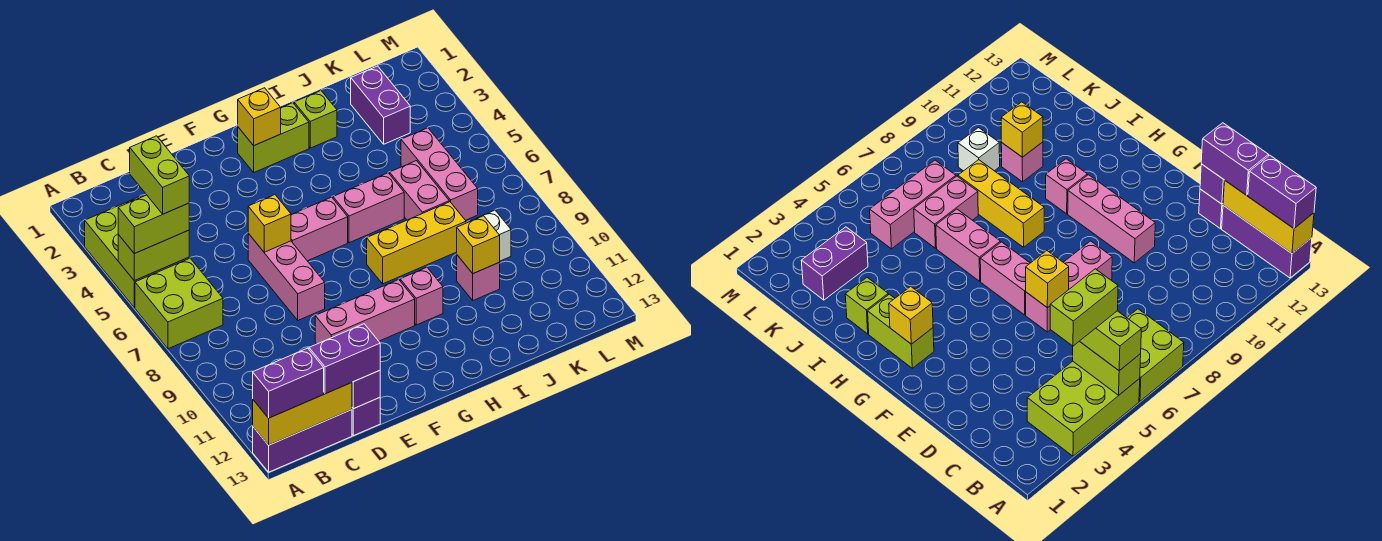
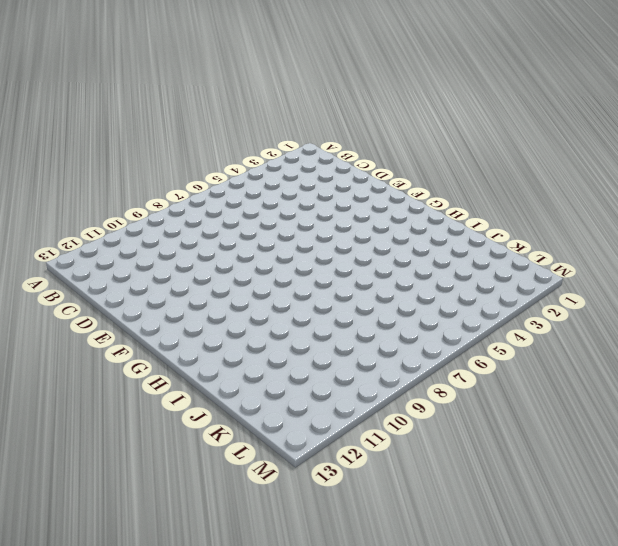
none -> lime 2x3 brick [85,196,189,308]
none -> lime 2x2 brick [135,258,223,349]
none -> purple 1x3 brick [253,410,352,472]

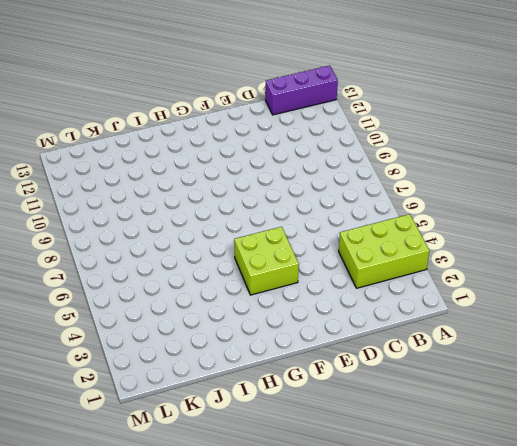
lime 2x3 brick [339,214,429,288] -> lime 2x3 brick turned to [85,196,189,308]
lime 2x2 brick [234,227,299,295] -> lime 2x2 brick moved to [135,258,223,349]
none -> purple 1x1 brick [352,398,380,436]
none -> pink 1x3 brick [248,234,325,320]
none -> pink 1x3 brick [315,279,415,344]

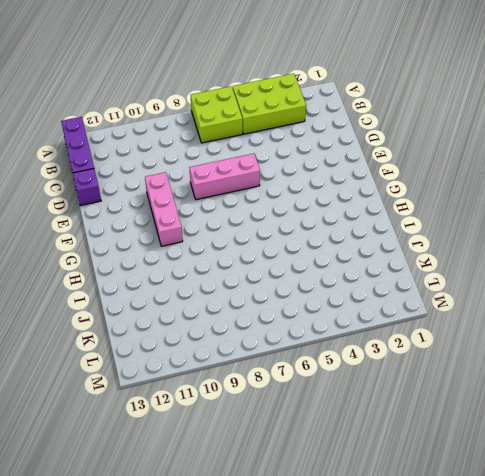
none -> pink 1x2 brick [291,197,348,261]
none -> lime 1x2 brick [238,103,309,172]
none -> pink 1x2 brick [333,173,404,243]

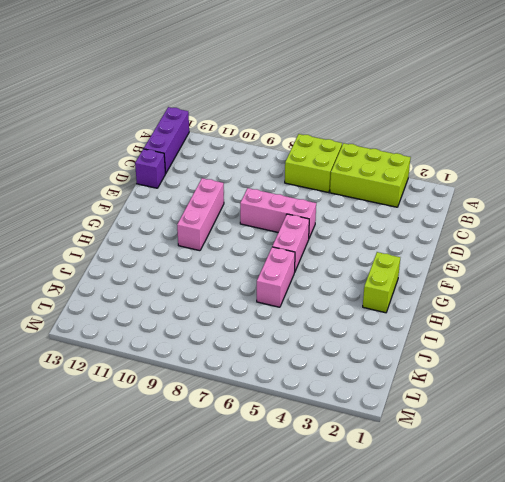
none -> yellow 1x3 brick [367,202,466,284]
none -> pink 1x1 brick [400,267,443,325]
none -> lime 1x1 brick [294,91,337,148]

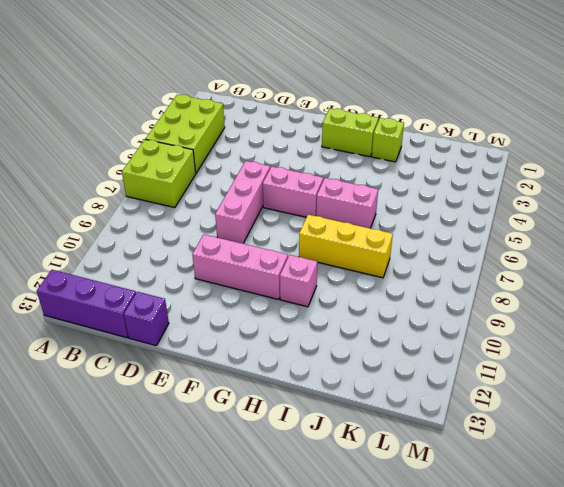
none -> pink 1x2 brick [390,161,449,220]
none -> pink 1x1 brick [457,255,500,300]
none -> purple 1x2 brick [351,66,410,144]

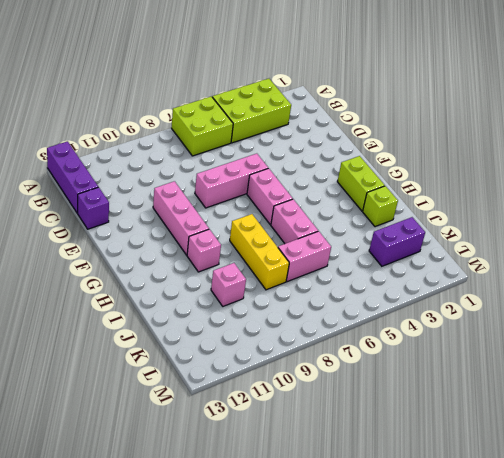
none -> pink 1x3 brick [401,128,478,220]
none -> white 1x1 brick [469,210,511,261]
none -> lime 1x2 brick [118,230,189,281]

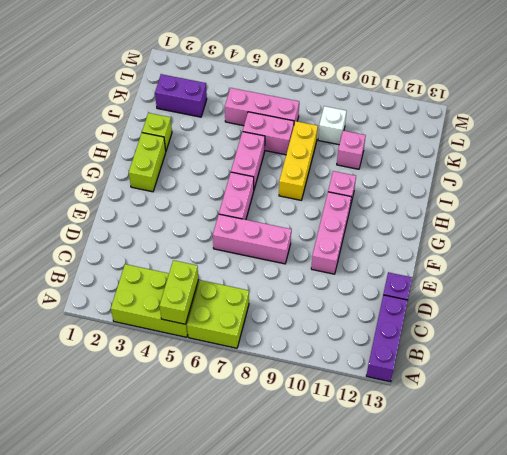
none -> yellow 1x3 brick [253,383,352,445]
none -> purple 1x1 brick [352,370,380,409]
none -> yellow 1x1 brick [248,195,291,252]

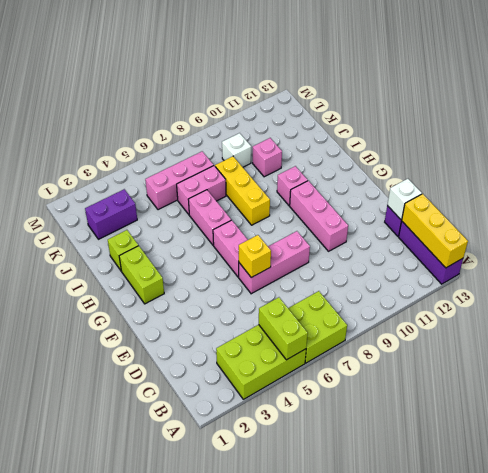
white 1x1 brick [387,179,422,220] -> purple 1x1 brick [352,370,380,409]
none -> yellow 1x1 brick [238,88,281,146]
none -> yellow 1x1 brick [457,216,500,274]
none -> lime 1x2 brick [118,195,189,254]

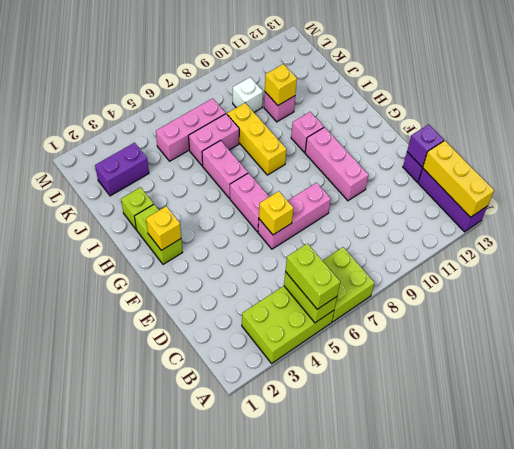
none -> purple 1x2 brick [253,348,324,418]
none -> purple 1x2 brick [309,324,380,394]
none -> lime 1x2 brick [130,136,189,214]

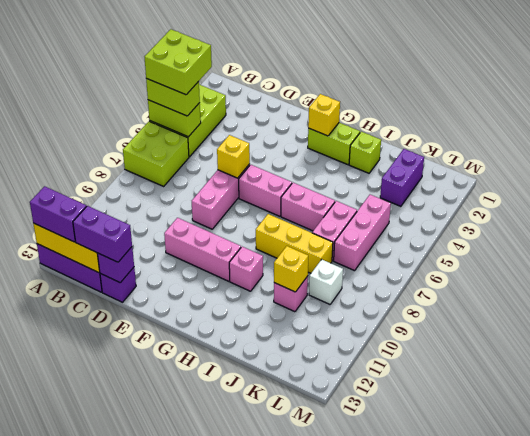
lime 2x2 brick [145,29,212,95] -> lime 1x2 brick [130,136,189,214]

